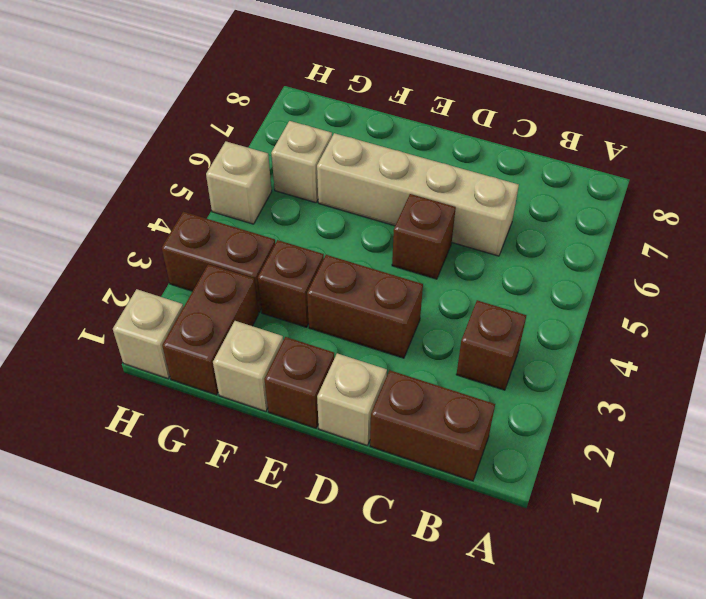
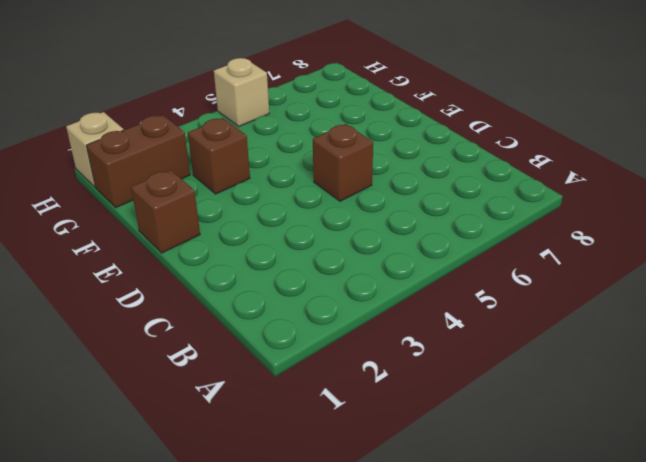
none -> brown 1x2 brick [370,370,495,481]
none -> brown 1x1 brick [456,300,526,390]
none -> tan 1x4 brick [317,133,519,256]

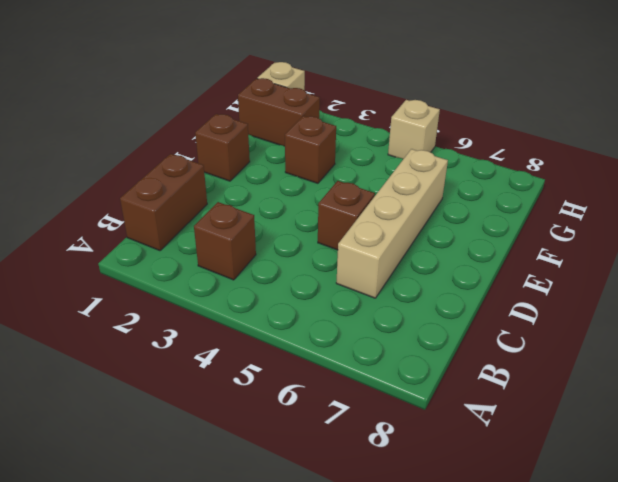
none -> tan 1x1 brick [317,353,387,445]
none -> brown 1x2 brick [307,255,423,358]
none -> tan 1x1 brick [213,321,283,411]

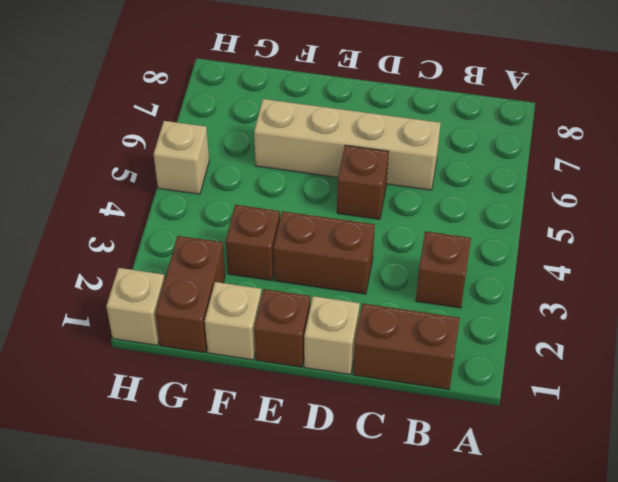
none -> brown 1x2 brick [162,212,275,312]
none -> tan 1x1 brick [271,121,332,203]

